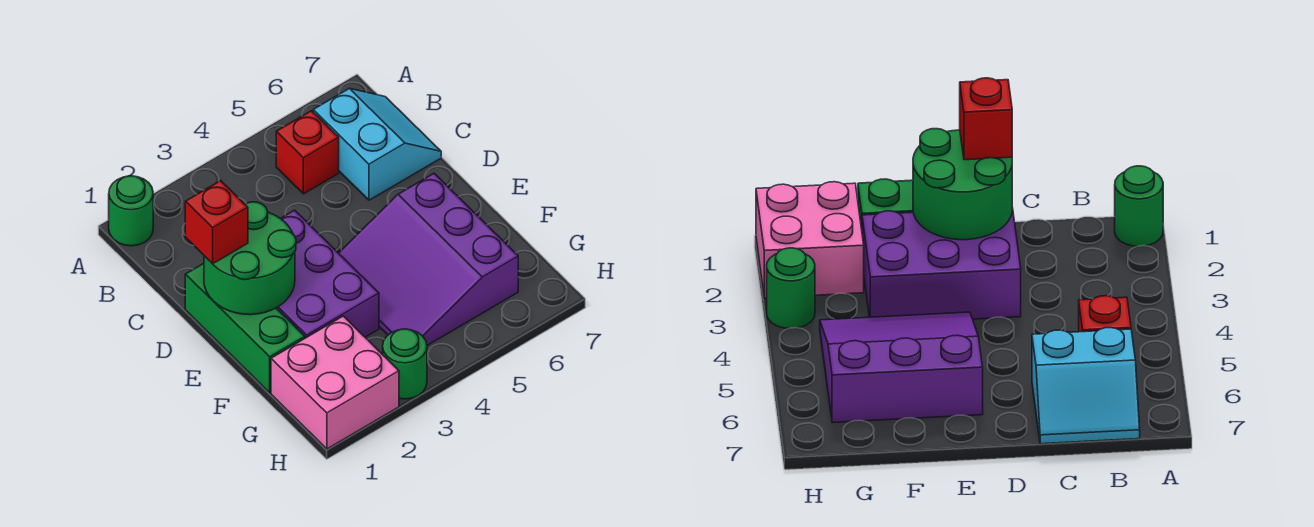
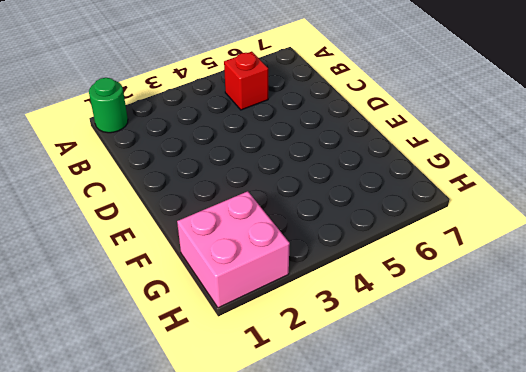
none -> cyan 2x2 slope [313,89,441,200]
none -> green 1x3 brick [185,264,305,393]

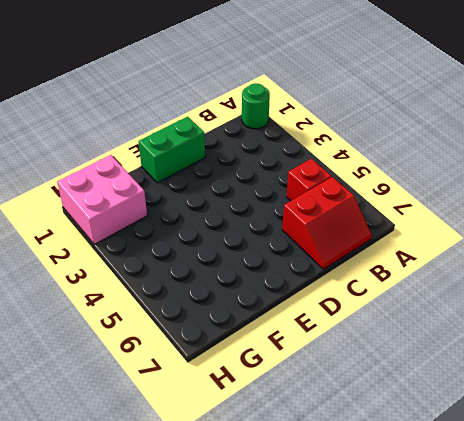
red 2x2 slope [282,177,372,269] -> cyan 2x2 slope [313,89,441,200]
green 1x2 brick [139,117,205,183] -> green 1x3 brick [185,264,305,393]
none -> purple 2x3 brick [277,210,379,338]
none -> purple 3x3 slope [339,173,518,345]

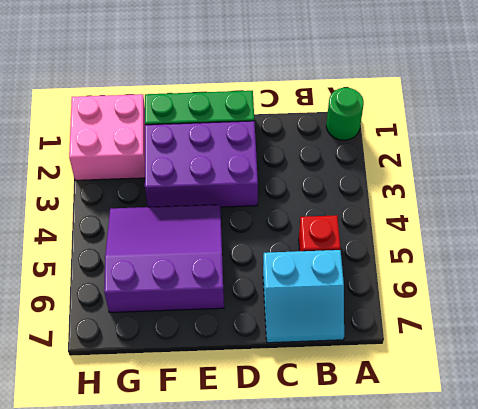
none -> green 1x1 round brick [383,329,427,399]
none -> green 2x2 round brick [204,202,296,315]

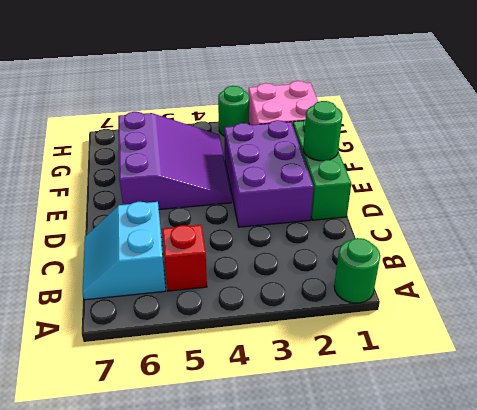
green 1x1 round brick [303,101,342,161] -> green 2x2 round brick [204,202,296,315]
none -> red 1x1 brick [185,181,248,264]

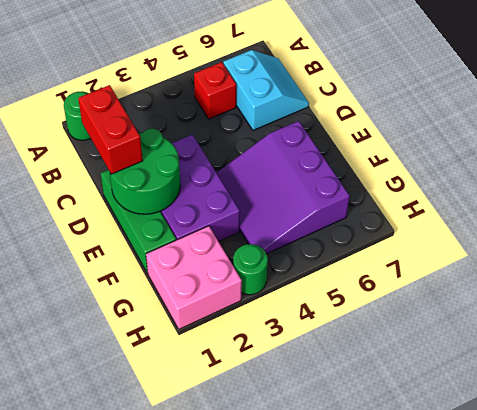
red 1x2 brick [78,85,143,174] -> red 1x1 brick [185,181,248,264]

